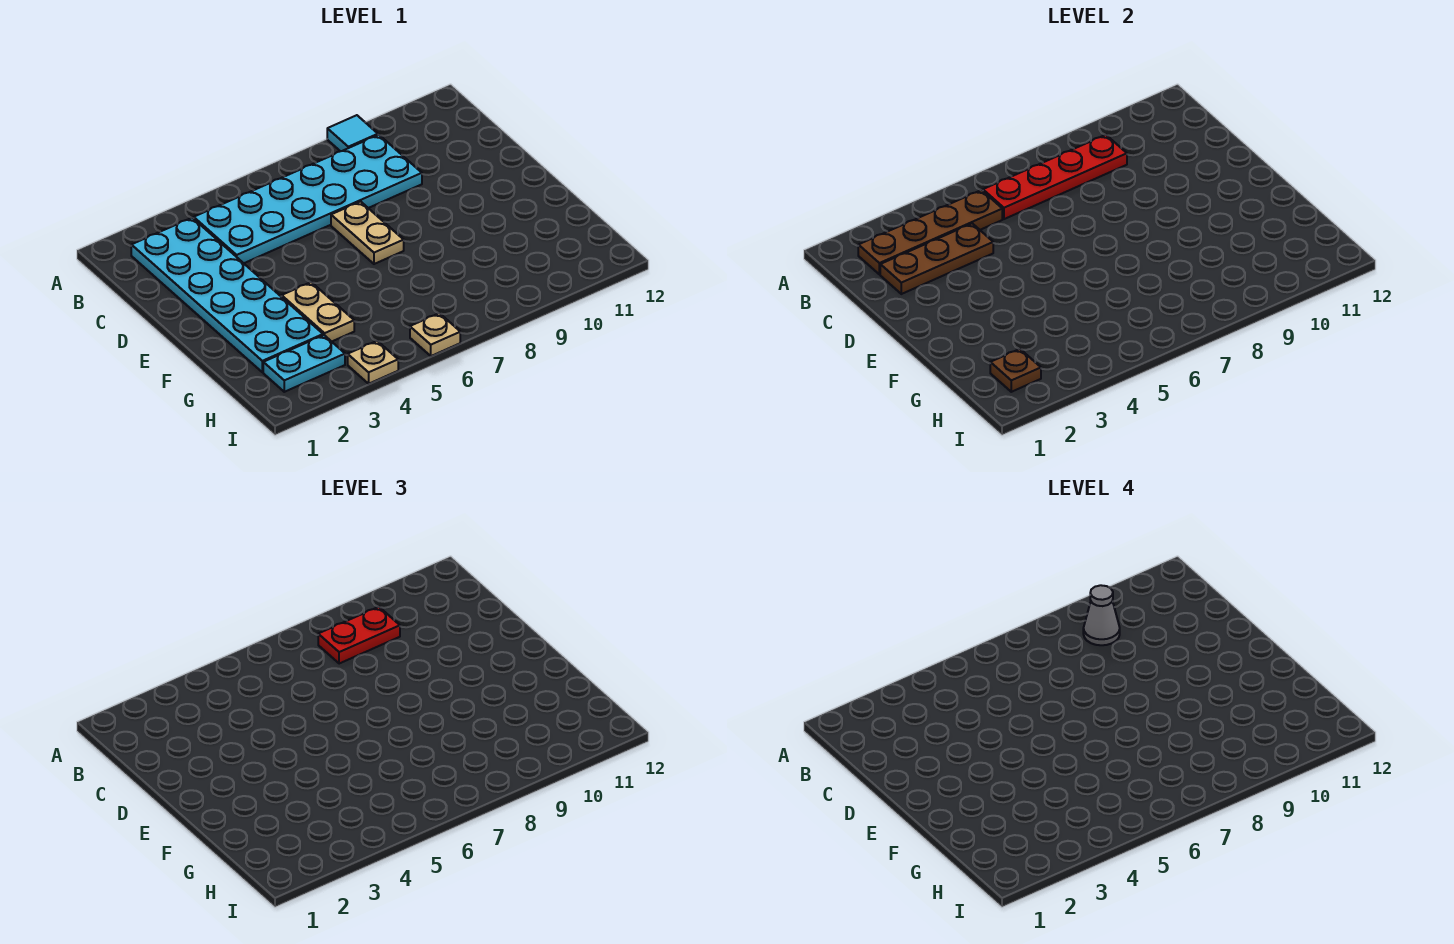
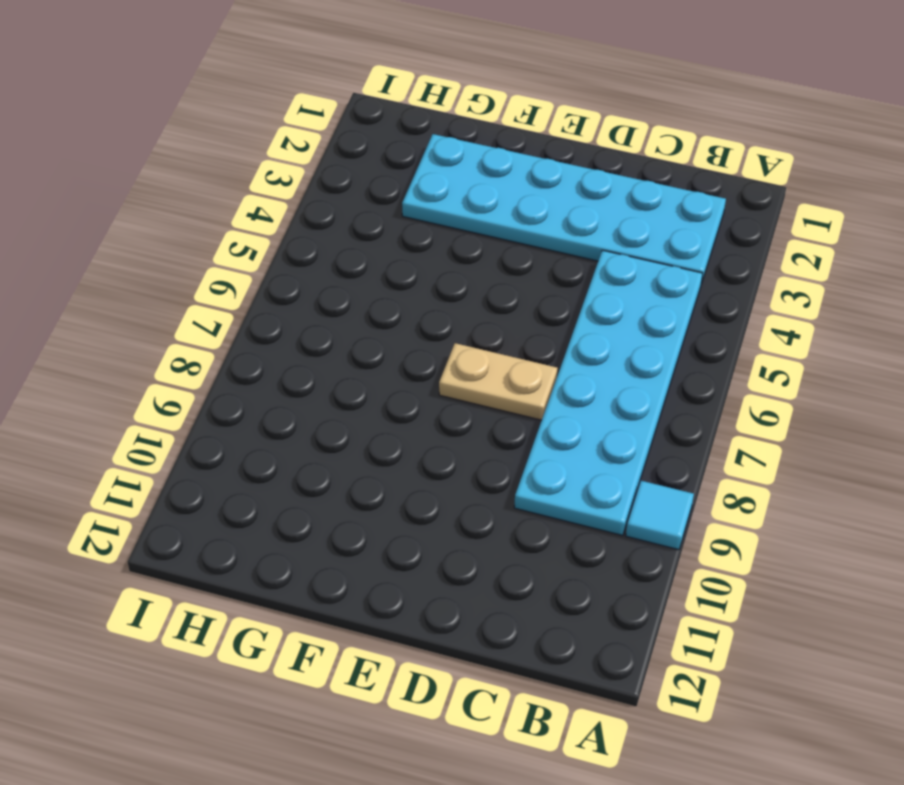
none -> tan 1x2 plate [282,282,354,341]
none -> cyan 1x2 plate [263,335,345,392]
none -> tan 1x1 plate [348,341,398,384]

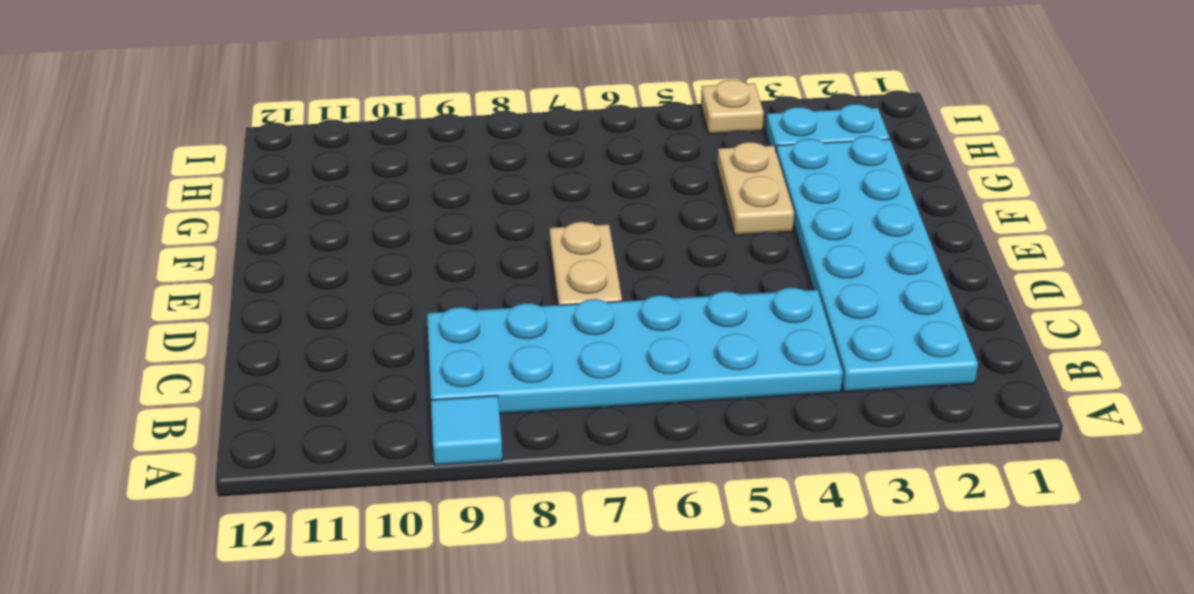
none -> tan 1x1 plate [410,313,460,356]
none -> brown 1x4 plate [858,190,1002,274]
none -> red 1x4 plate [983,135,1127,219]

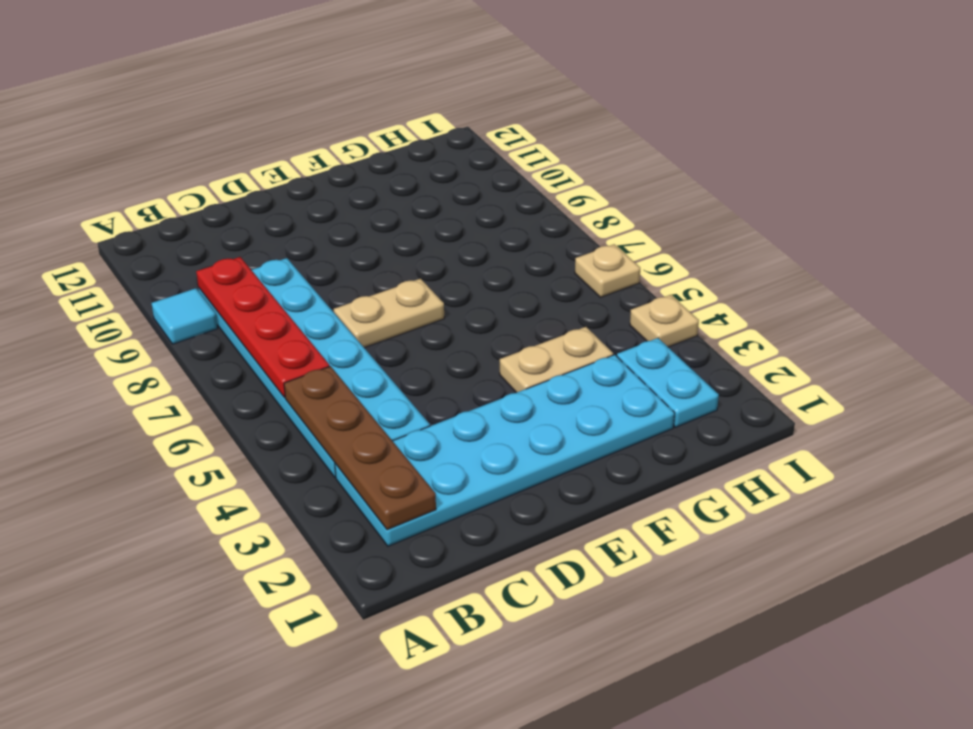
none -> brown 1x3 plate [880,223,993,294]
none -> brown 1x1 plate [990,349,1041,392]
none -> red 1x2 plate [318,607,400,664]

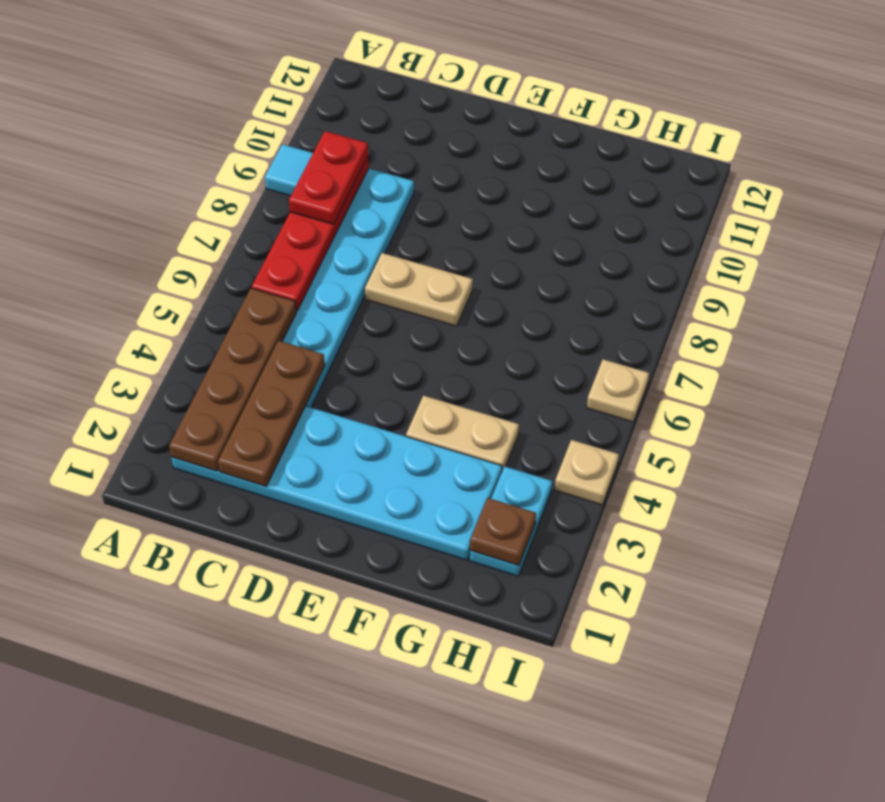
none -> grey 1x1 cone [1083,585,1120,645]

